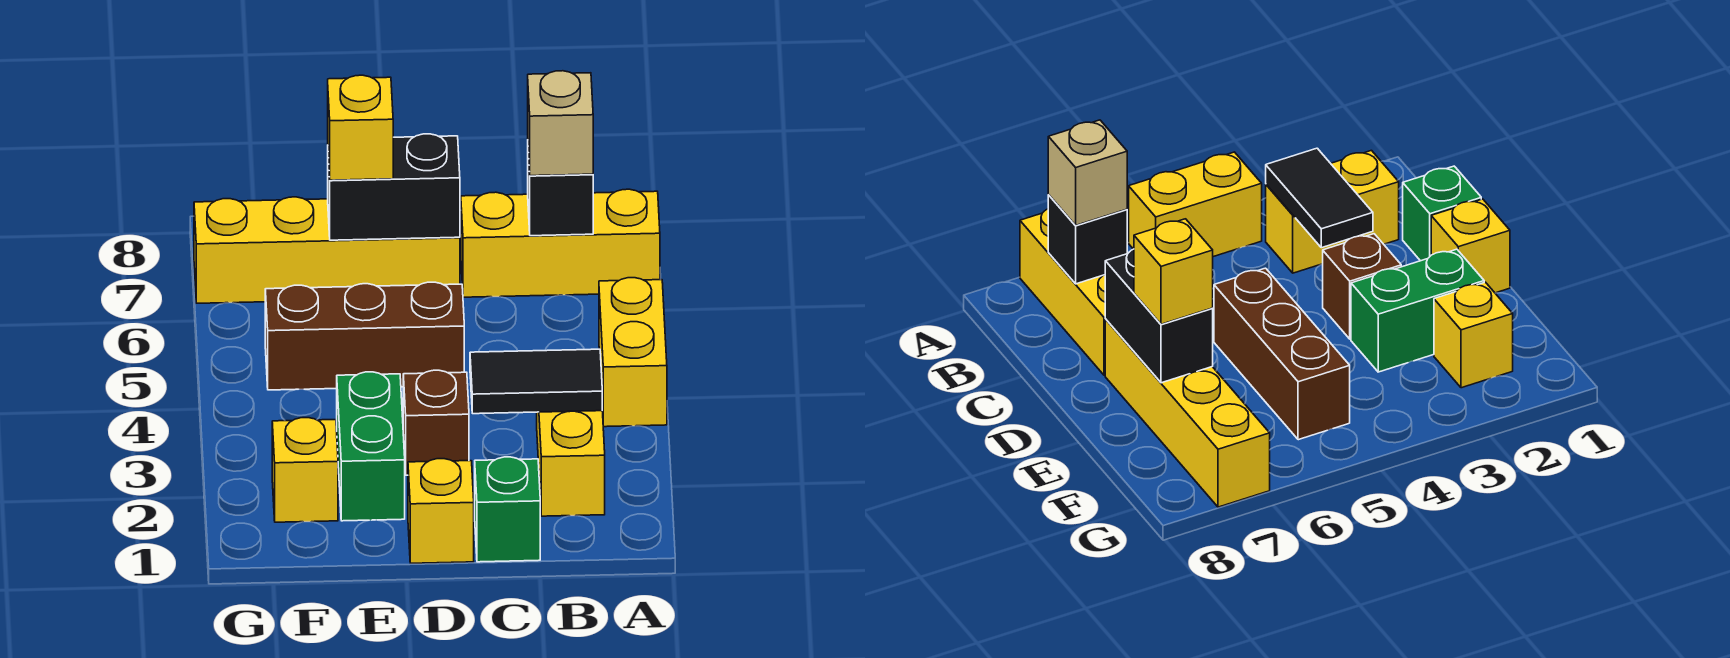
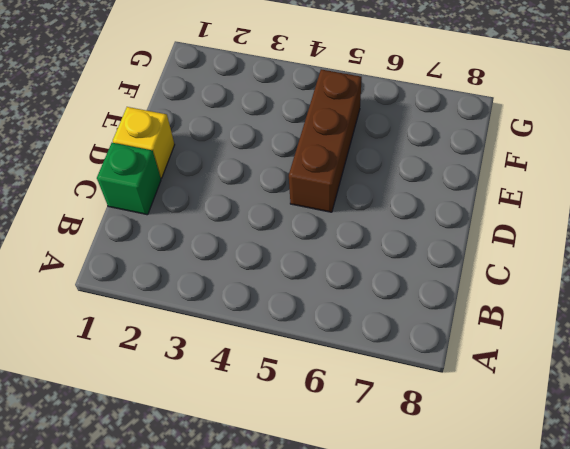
none -> yellow 1x2 brick [599,278,667,427]
none -> yellow 1x3 brick [461,189,660,297]
none -> yellow 1x2 brick [537,411,605,516]

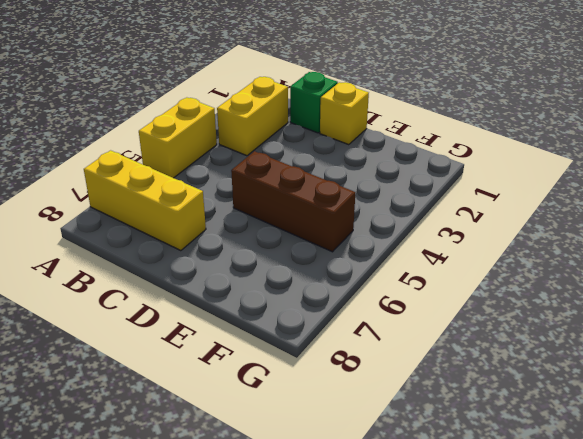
none -> brown 1x1 brick [403,370,469,475]
none -> yellow 1x4 brick [194,197,460,303]
none -> green 1x2 brick [337,372,405,521]

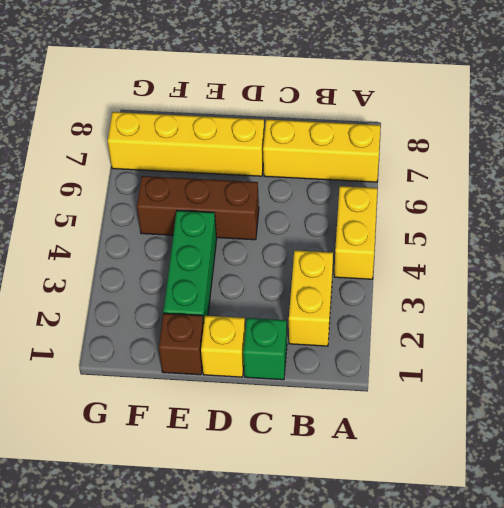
brown 1x1 brick [159,313,204,375] -> brown 1x1 brick moved to [403,370,469,475]
green 1x3 brick [163,211,217,323] -> green 1x2 brick [337,372,405,521]
none -> yellow 1x1 brick [272,418,338,522]
none -> black 1x2 tile [470,349,602,414]
none -> black 1x1 brick [528,152,593,236]

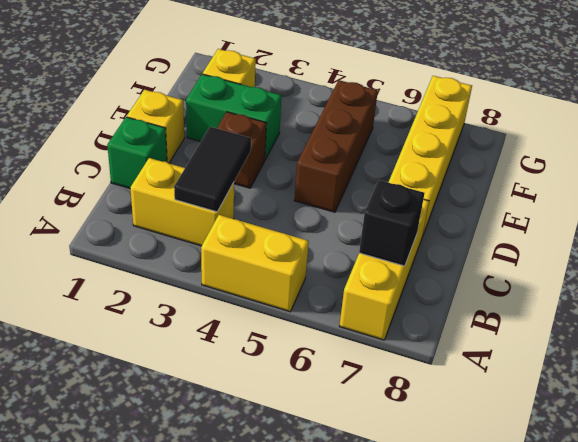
none -> black 1x2 brick [328,134,460,240]
none -> tan 1x1 brick [528,71,593,176]
none -> yellow 1x1 brick [328,75,393,180]

